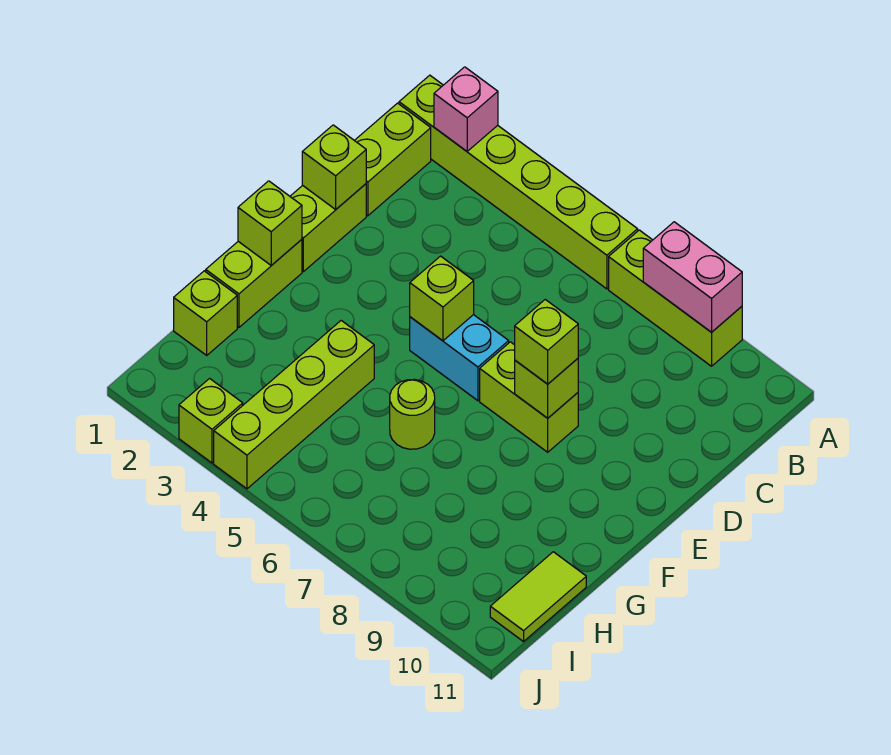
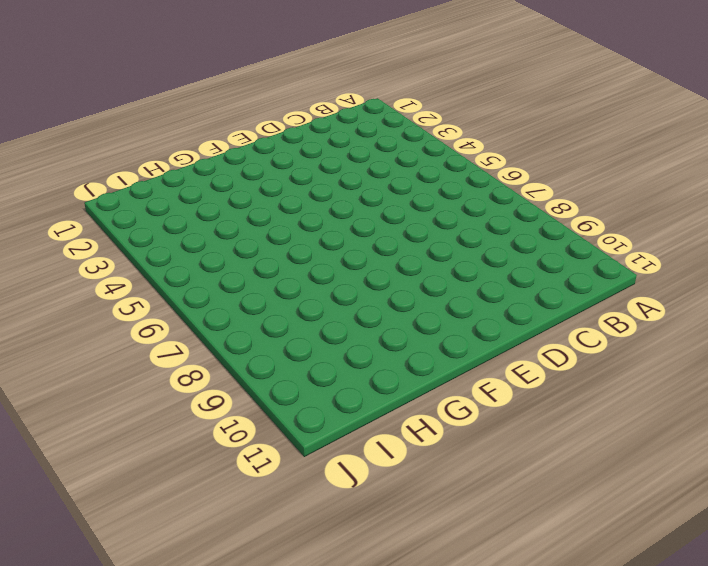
none -> lime 1x6 brick [399,75,638,289]
none -> lime 1x3 brick [609,230,742,366]
none -> lime 1x2 brick [354,103,431,216]

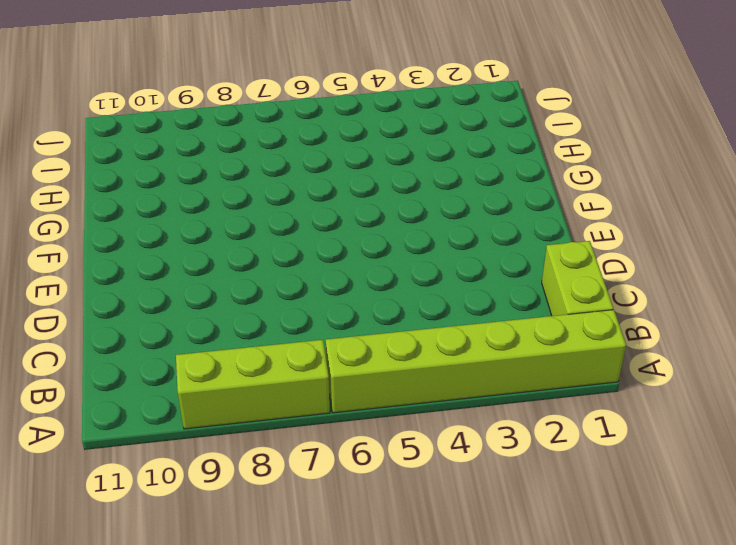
none -> lime 1x2 brick [290,184,366,272]
none -> cyan 1x2 brick [410,315,509,401]
none -> lime 1x2 brick [480,342,578,452]

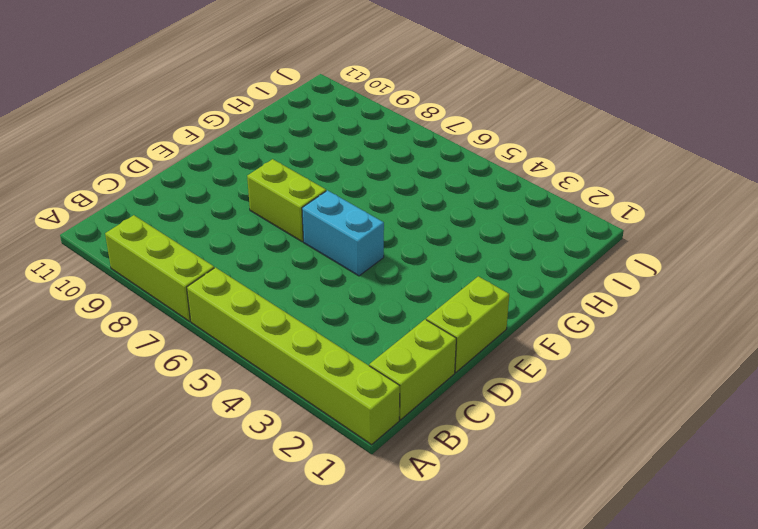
none -> lime 1x2 brick [206,239,302,327]
none -> lime 1x4 brick [214,321,374,489]
none -> lime 1x1 round brick [390,379,435,449]

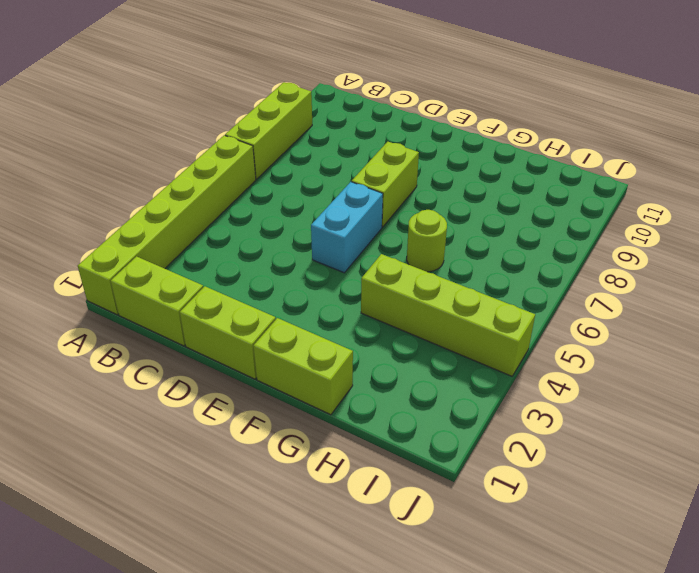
none -> lime 1x1 brick [174,271,237,355]
none -> lime 1x2 tile [490,552,586,642]
none -> lime 1x1 brick [179,378,243,463]

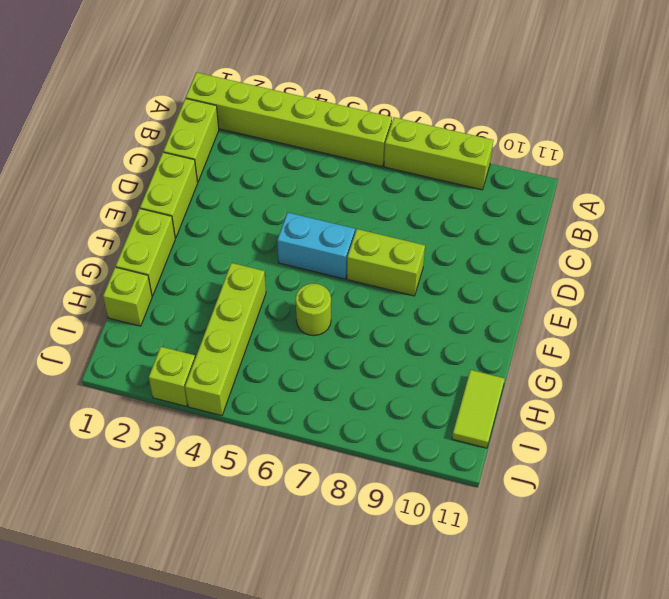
none -> pink 1x1 brick [434,67,498,151]
none -> pink 1x2 brick [643,222,742,332]
none -> lime 1x1 brick [302,125,366,209]

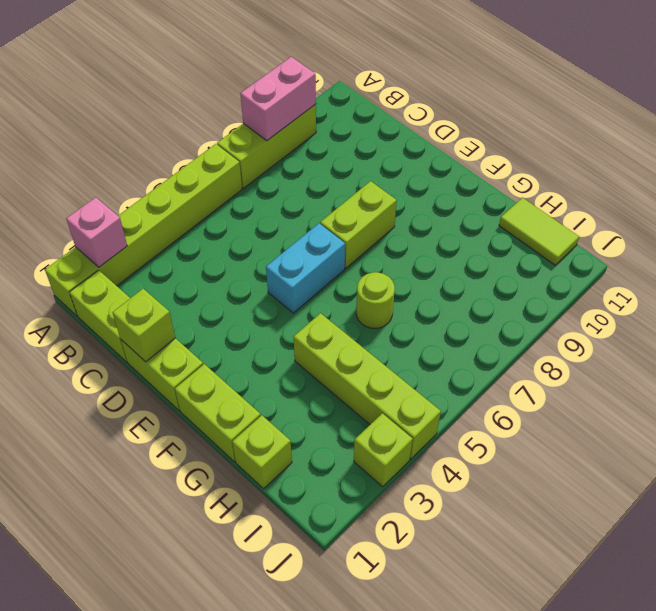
none -> lime 1x1 brick [410,256,474,341]
none -> lime 1x1 brick [515,359,578,418]
none -> lime 1x1 brick [238,181,302,265]

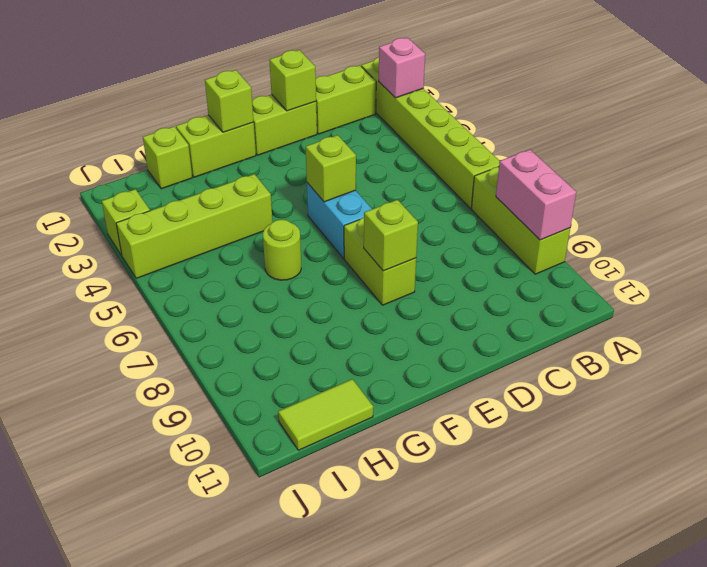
none -> lime 1x1 brick [515,300,578,384]

